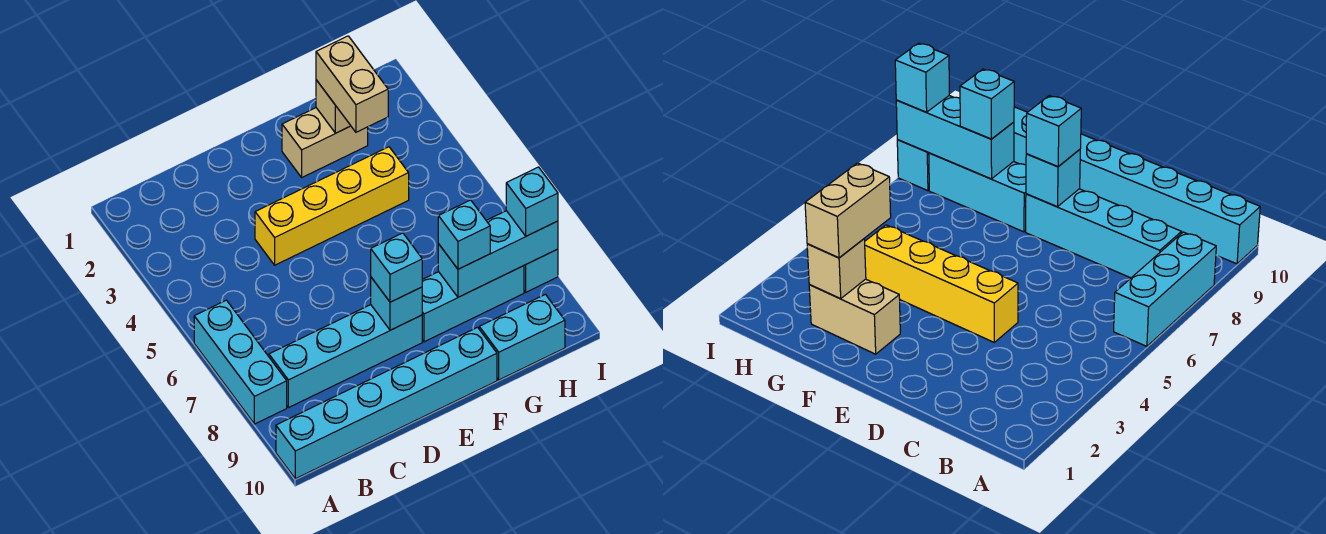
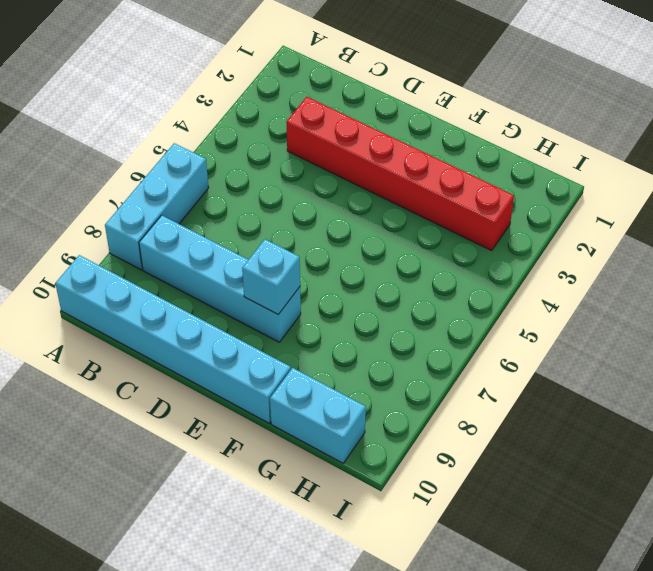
red 1x6 brick [286,97,514,251] -> none
none -> yellow 1x4 brick [255,147,409,265]
none -> tan 1x2 brick [282,108,368,177]
none -> cyan 1x3 brick [422,266,524,342]

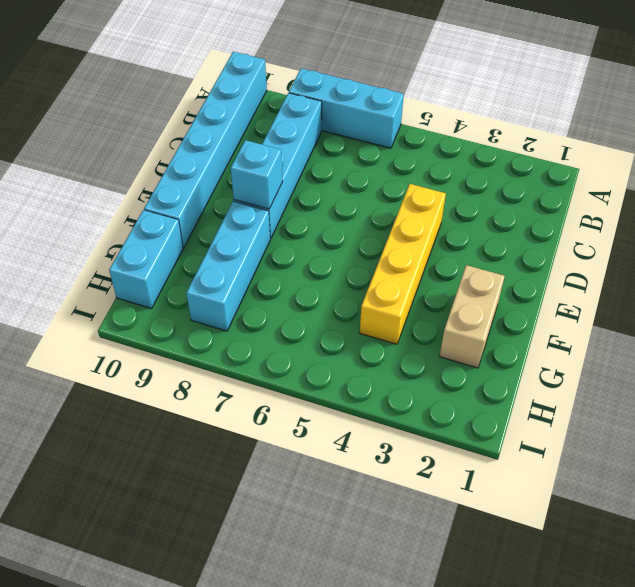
none -> cyan 1x1 brick [524,249,558,292]
none -> tan 1x1 brick [316,80,351,133]
none -> cyan 1x3 brick [438,211,558,297]

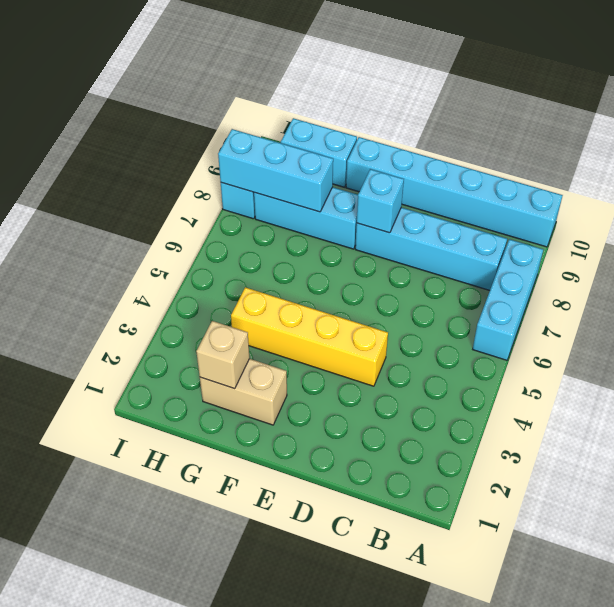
none -> cyan 1x1 brick [371,233,422,302]
none -> tan 1x2 brick [316,36,388,132]
none -> cyan 1x1 brick [438,200,490,269]

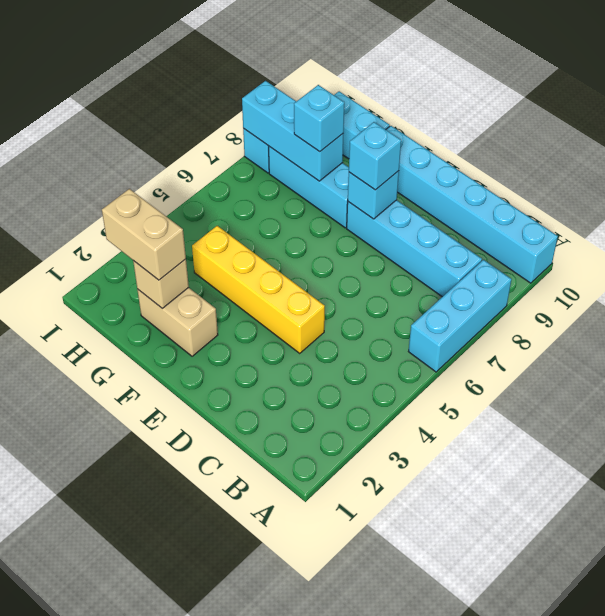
tan 1x2 brick [102,189,186,280] -> tan 1x2 brick turned to [316,36,388,132]
none -> cyan 1x1 brick [506,167,558,236]

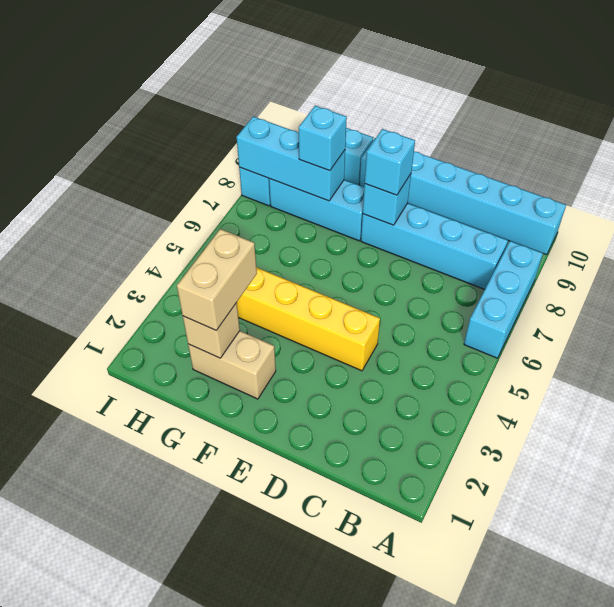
none -> cyan 1x1 brick [506,167,558,236]

